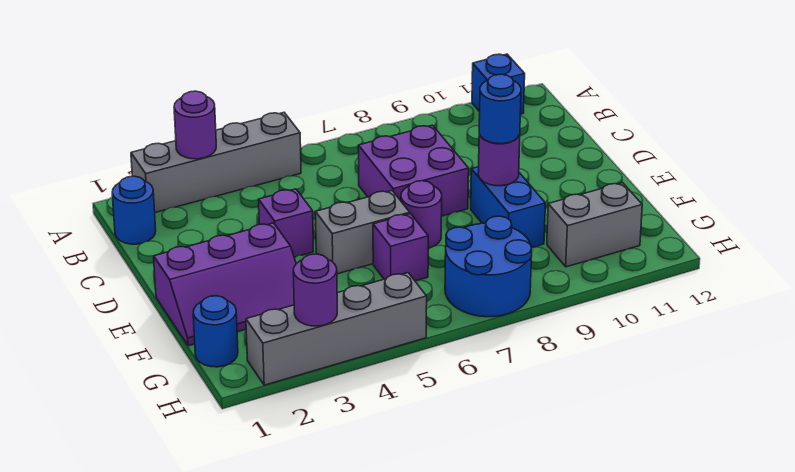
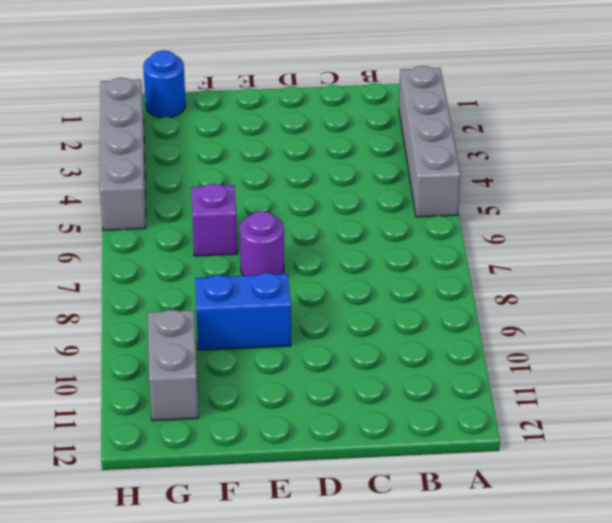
none -> blue 1x1 brick [472,54,525,114]
none -> blue 1x1 round brick [112,176,156,244]
none -> purple 2x2 brick [358,125,469,216]

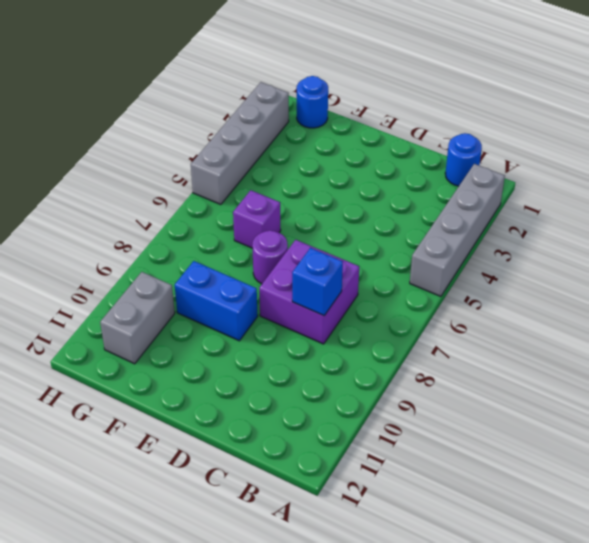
blue 1x1 brick [292,248,343,316] -> blue 1x1 brick moved to [472,54,525,114]
none -> purple 1x1 brick [258,189,314,257]
none -> purple 2x3 slope [154,223,296,346]
none -> grey 1x2 brick [315,191,410,274]

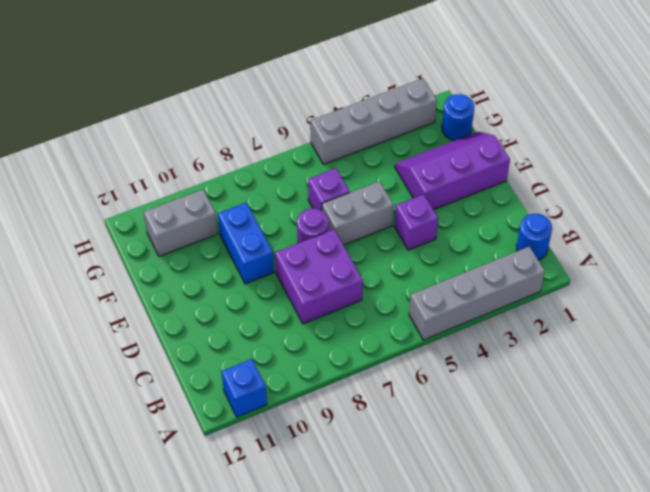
none -> blue 2x2 round brick [445,216,532,317]
none -> purple 1x1 round brick [174,91,216,159]
none -> purple 1x1 round brick [478,134,520,186]

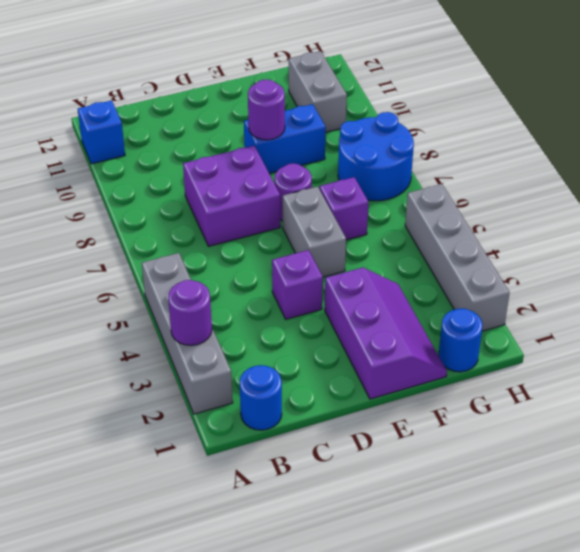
none -> purple 1x1 round brick [293,254,337,326]
none -> blue 1x1 round brick [479,74,521,144]

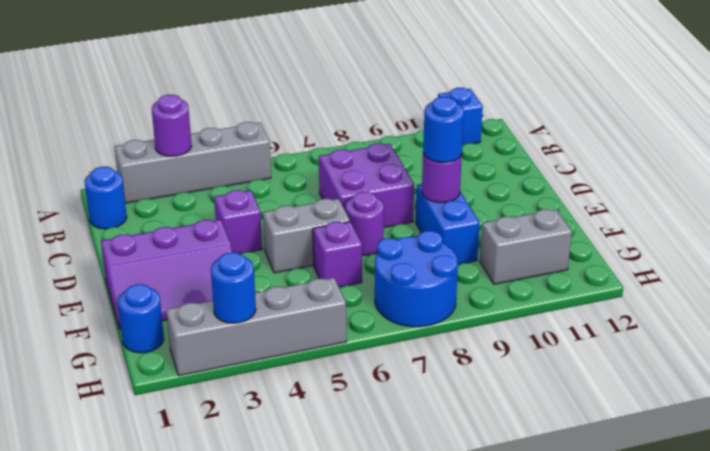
blue 1x1 round brick [211,252,256,323] -> purple 1x1 round brick [293,254,337,326]

